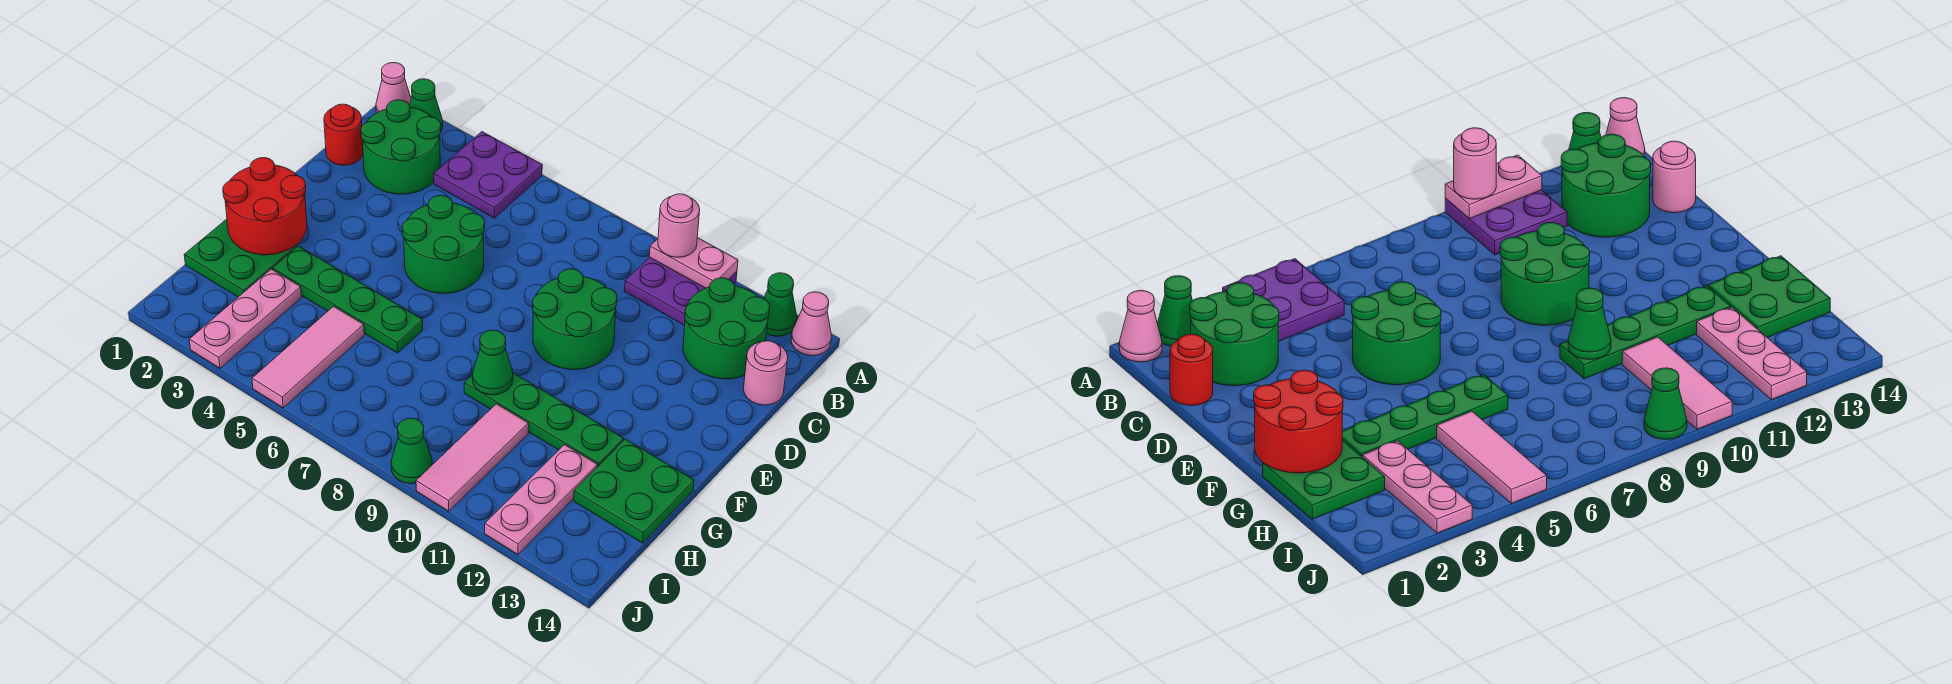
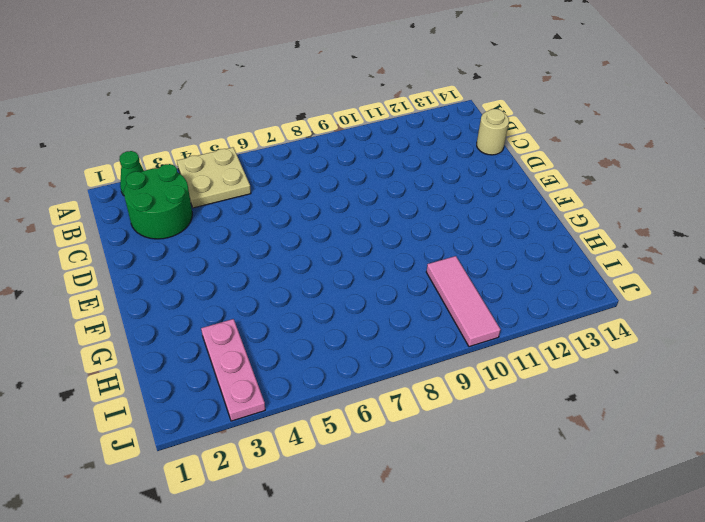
tan 2x2 plate [177,147,251,208] -> purple 2x2 plate [434,132,542,218]
tan 1x1 round brick [477,109,509,155] -> pink 1x1 round brick [743,341,788,405]
none -> pink 1x1 cone [376,63,411,113]
none -> purple 2x2 plate [625,257,737,325]
none -> green 1x1 cone [764,273,797,336]

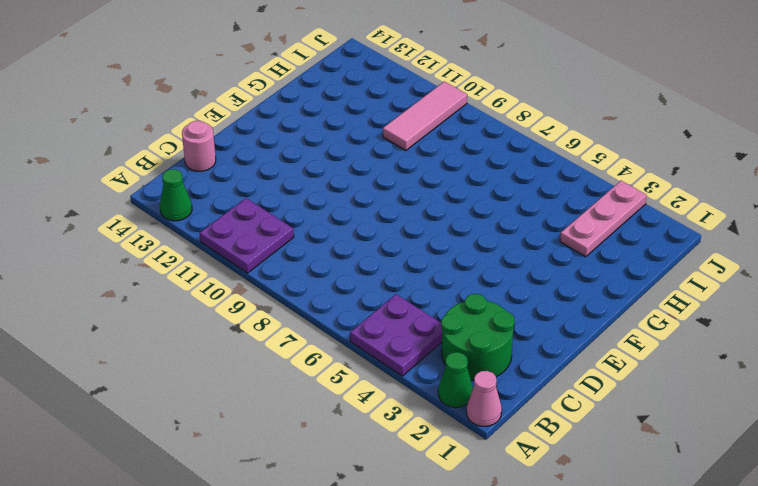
none -> pink 1x1 cone [791,292,831,356]
none -> green 2x2 round brick [683,278,770,379]
none -> red 1x1 round brick [324,104,363,165]

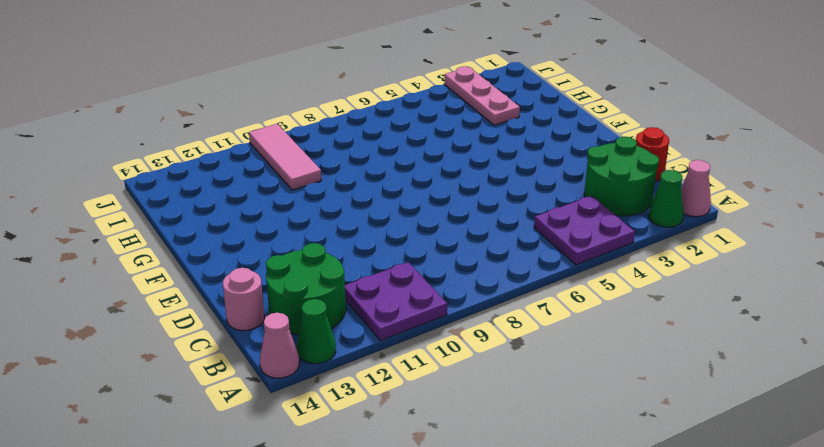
none -> green 2x2 round brick [402,195,485,293]
none -> green 2x2 round brick [533,269,617,370]
none -> green 2x2 plate [184,219,297,297]

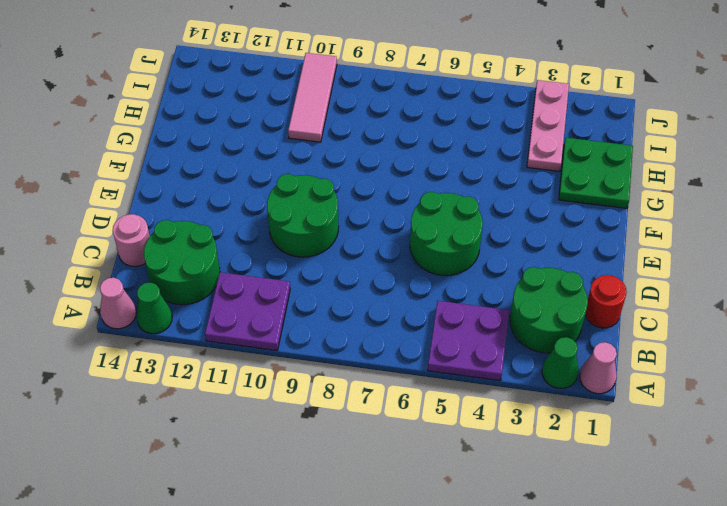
none -> green 1x4 plate [273,246,423,353]
none -> green 1x4 plate [464,373,623,467]
none -> green 2x2 plate [574,439,694,543]

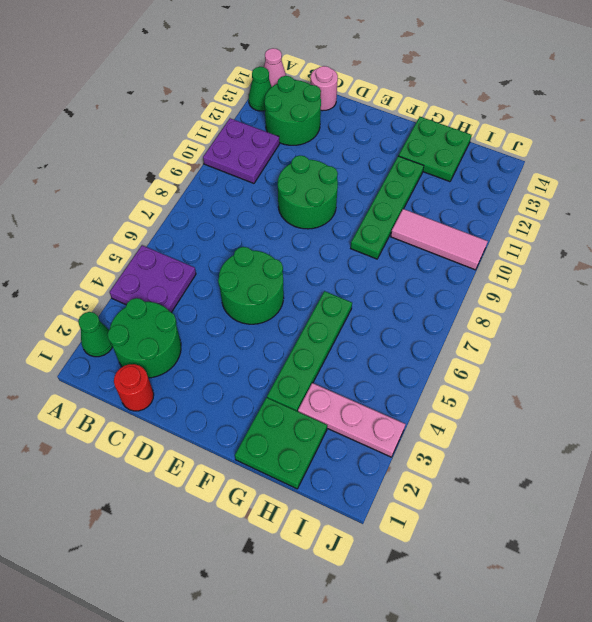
none -> pink 1x1 cone [376,63,411,113]
none -> pink 1x3 tile [252,306,364,408]
none -> pink 1x3 plate [485,445,597,554]

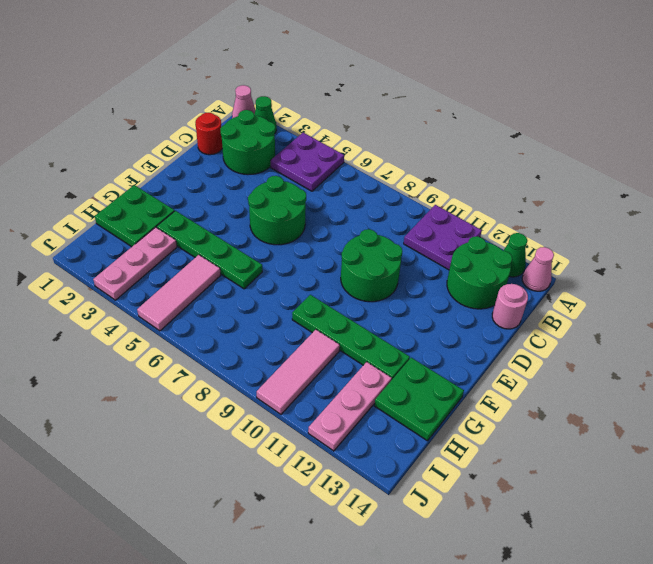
none -> green 1x1 cone [391,418,432,484]
none -> pink 1x2 plate [649,238,738,288]
none -> red 2x2 round brick [223,158,307,255]

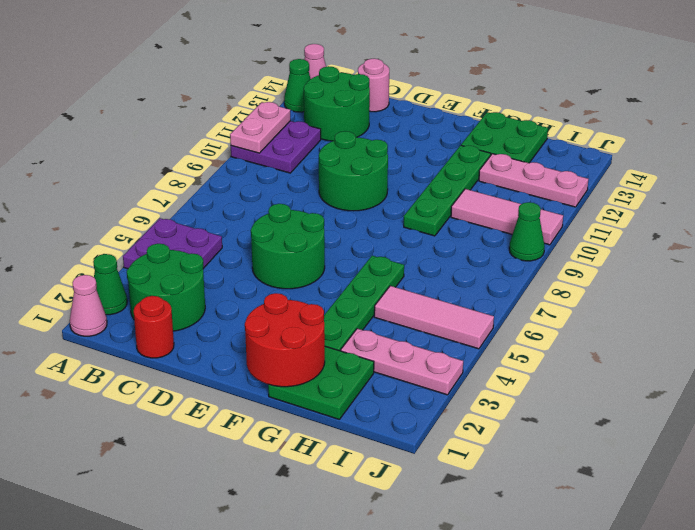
none -> green 1x1 cone [472,330,513,395]
none -> pink 1x1 round brick [658,194,700,257]

